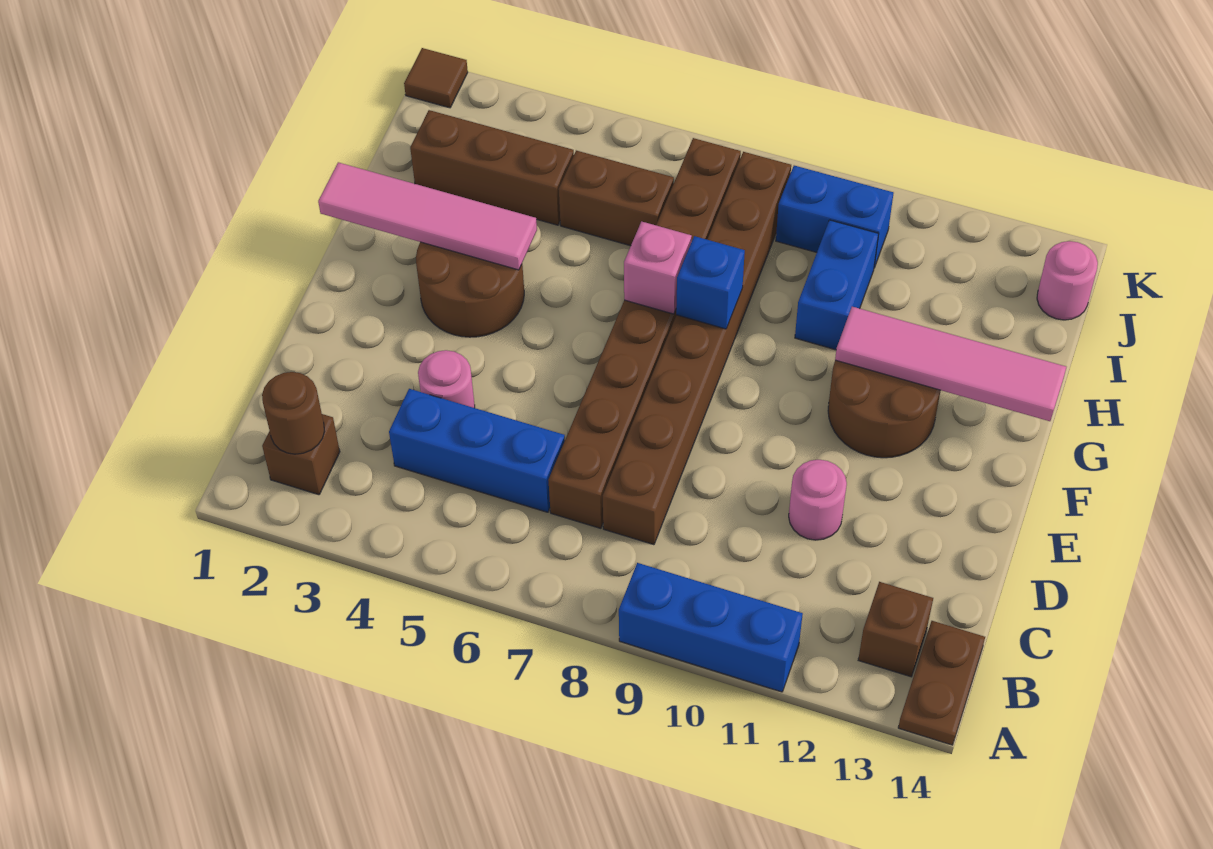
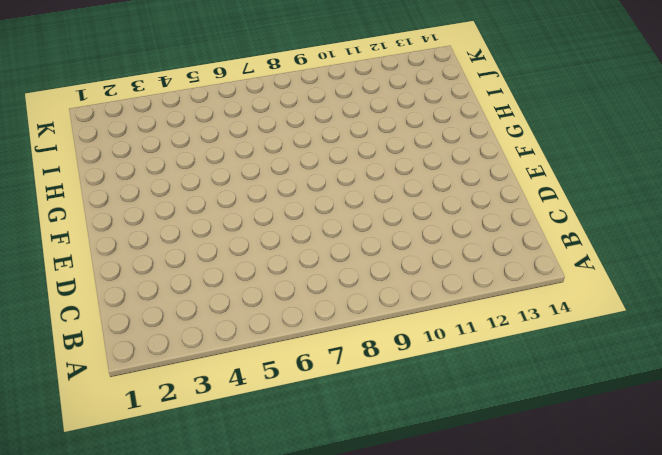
none -> blue 1x3 brick [619,563,803,692]
none -> brown 1x2 plate [898,621,985,745]
none -> brown 1x1 brick [262,414,340,495]

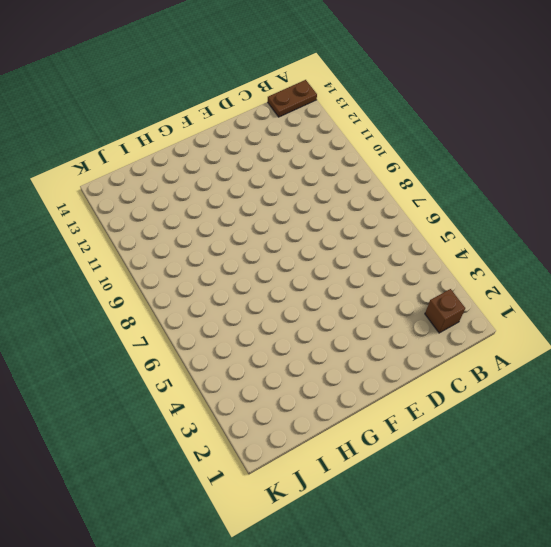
none -> blue 1x3 brick [619,563,803,692]
none -> brown 1x1 brick [858,582,933,677]
none -> blue 1x3 brick [389,389,565,512]

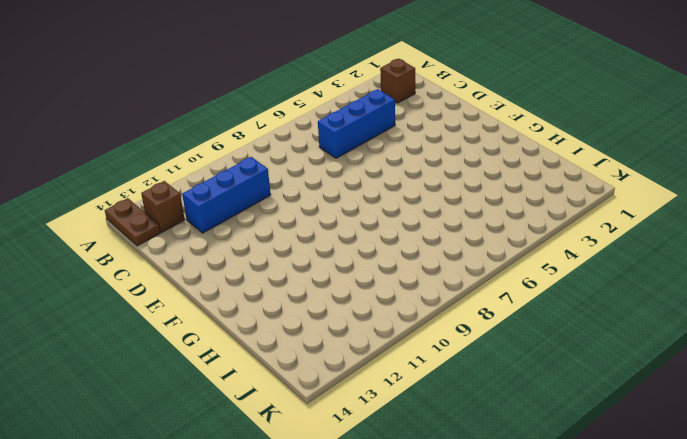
blue 1x3 brick [182,157,271,233] -> blue 1x3 brick moved to [619,563,803,692]
none -> brown 1x8 brick [548,138,741,528]
none -> brown 1x8 brick [603,152,791,545]
none -> pink 1x1 round brick [418,350,475,408]

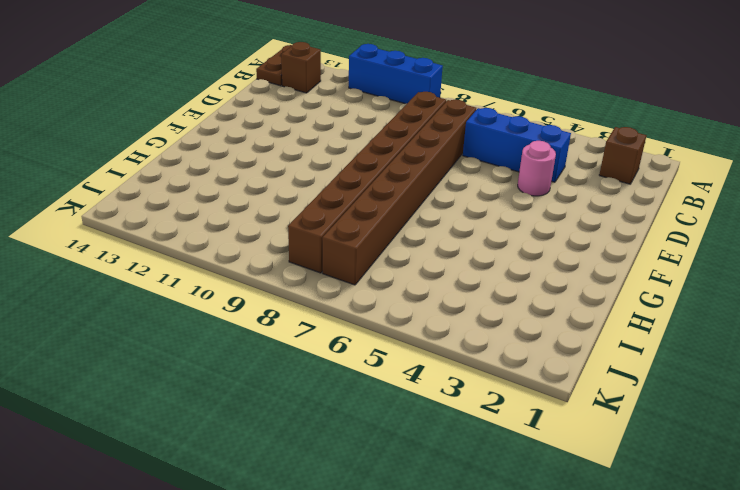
none -> pink 1x1 round brick [789,460,847,540]
none -> brown 2x2 round brick [416,242,524,337]
none -> brown 2x2 round brick [828,360,941,458]

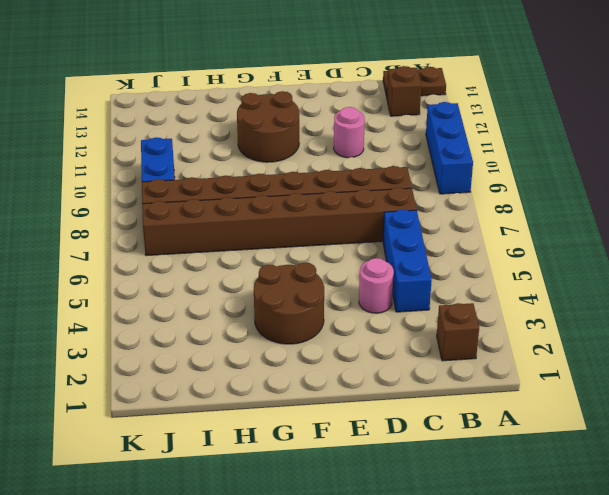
none -> blue 1x2 brick [795,220,878,350]
none -> brown 1x3 brick [410,110,574,225]
none -> brown 1x2 brick [559,151,674,246]

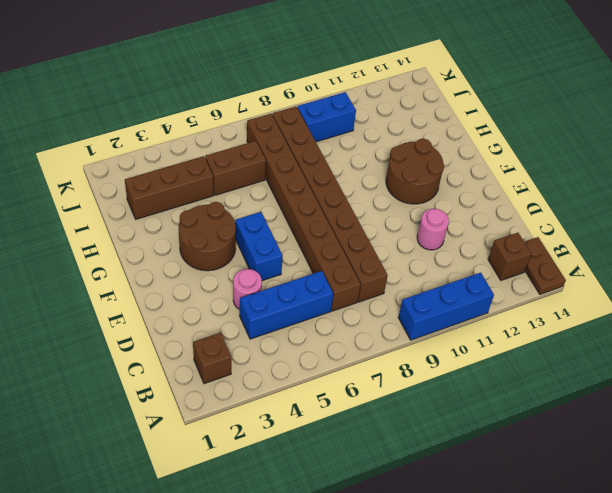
blue 1x2 brick [235,212,283,281] -> blue 1x2 brick moved to [795,220,878,350]
none -> pink 1x1 round brick [1037,241,1098,320]
none -> brown 1x1 tile [404,48,468,108]
none -> brown 1x1 round brick [262,372,324,454]

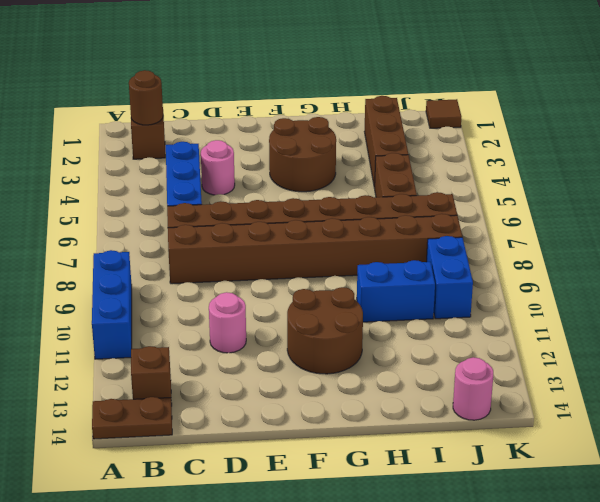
none -> pink 1x4 tile [318,162,537,270]
none -> pink 1x1 brick [624,221,692,314]
none -> blue 1x1 brick [676,236,745,329]

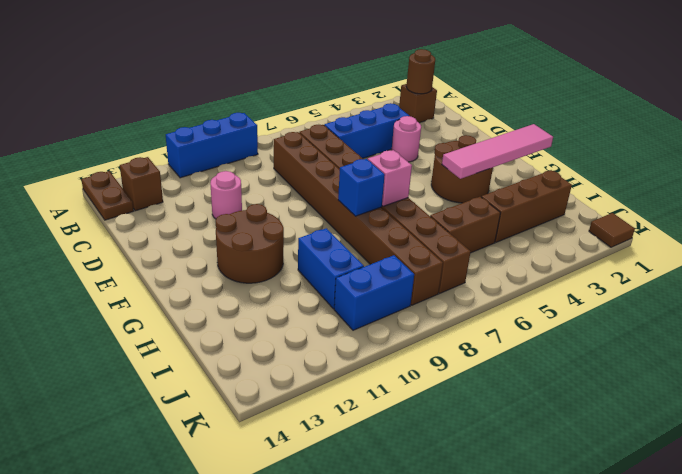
none -> pink 1x1 round brick [1037,241,1098,320]
none -> pink 1x4 tile [835,307,1066,421]

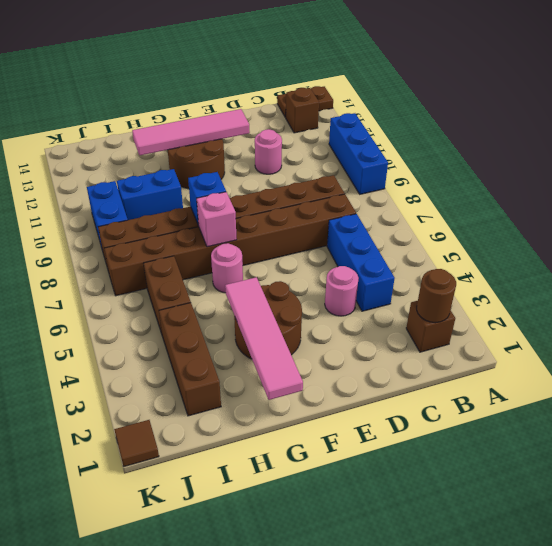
pink 1x4 tile [132,109,250,155] -> pink 1x4 tile turned to [835,307,1066,421]
pink 1x1 round brick [211,243,243,293] -> pink 1x1 round brick moved to [1037,241,1098,320]

